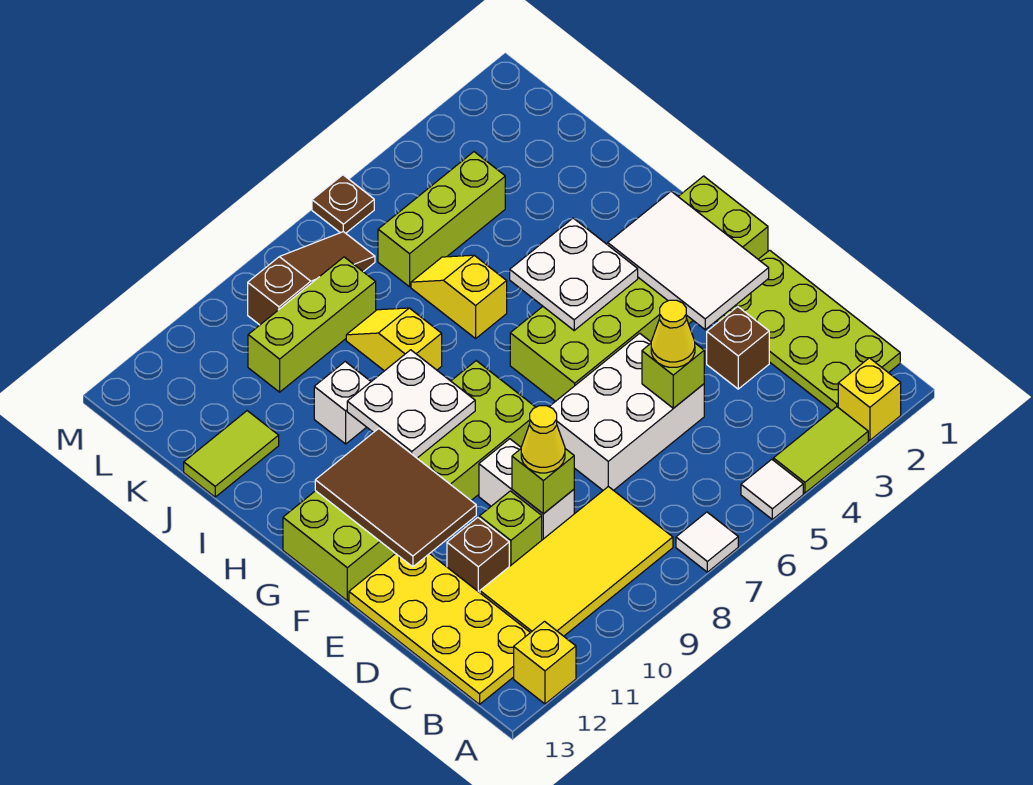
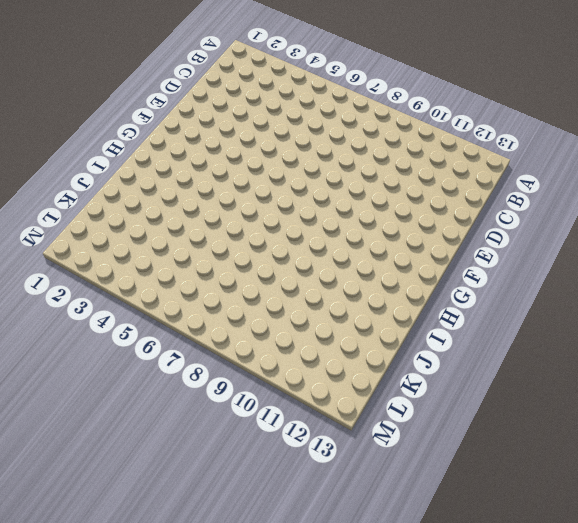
none -> yellow 1x1 brick [838,358,901,440]
none -> lime 1x2 tile [773,407,868,493]
none -> white 1x1 tile [741,459,803,519]
none -> white 1x1 tile [676,512,738,572]

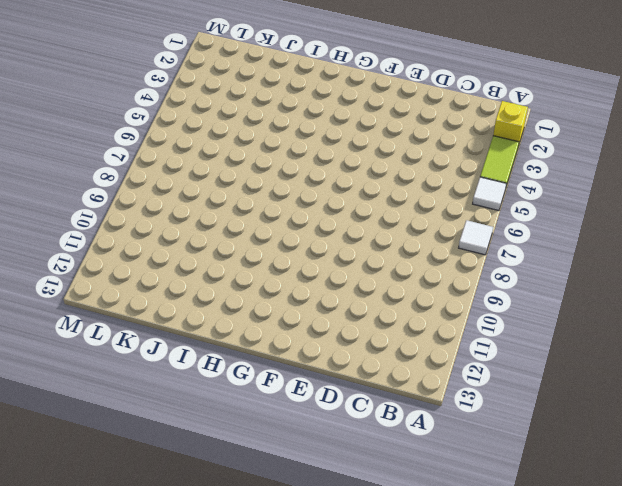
none -> yellow 1x1 brick [514,622,576,704]
none -> lime 2x4 plate [717,250,900,411]
none -> yellow 2x4 tile [480,487,673,636]
none -> yellow 2x4 plate [349,554,530,704]

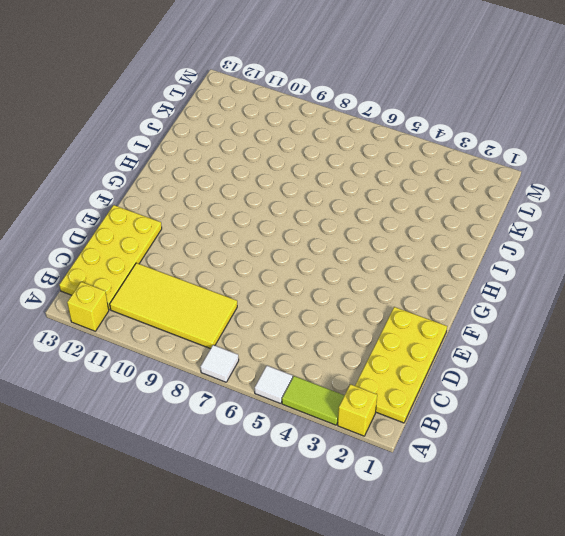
yellow 2x4 plate [355,307,447,423] -> lime 2x4 plate [717,250,900,411]
none -> brown 1x1 brick [707,307,769,389]
none -> white 2x3 brick [549,333,704,490]
none -> white 1x2 brick [479,439,574,540]
none -> lime 1x1 brick [479,491,542,567]

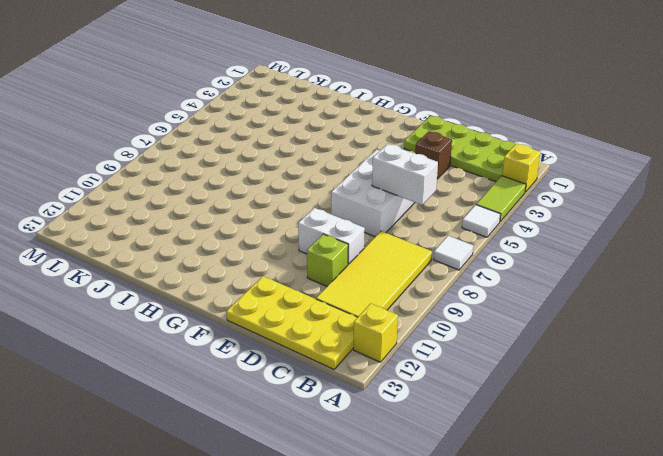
white 1x2 brick [372,144,438,205] -> none
none -> brown 1x1 brick [447,518,509,593]
none -> lime 2x6 brick [510,176,768,401]
none -> lime 2x6 brick [283,361,536,601]
none -> yellow 1x2 slope [411,255,507,338]

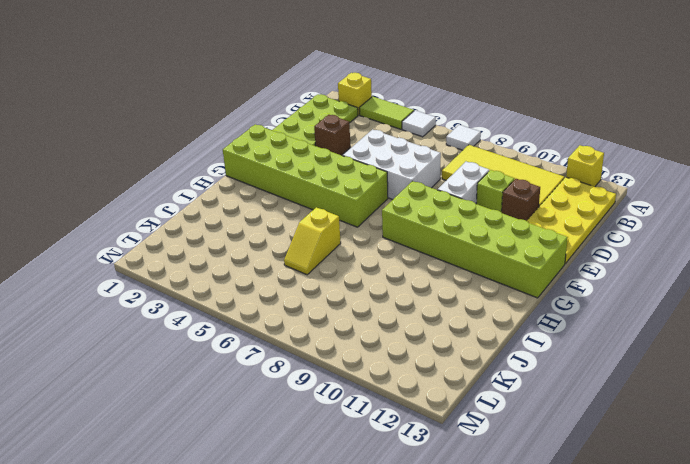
none -> yellow 1x2 slope [346,308,442,371]
none -> white 1x1 brick [314,362,371,444]
none -> lime 1x2 tile [184,411,279,497]
none -> lime 1x3 brick [378,152,505,287]

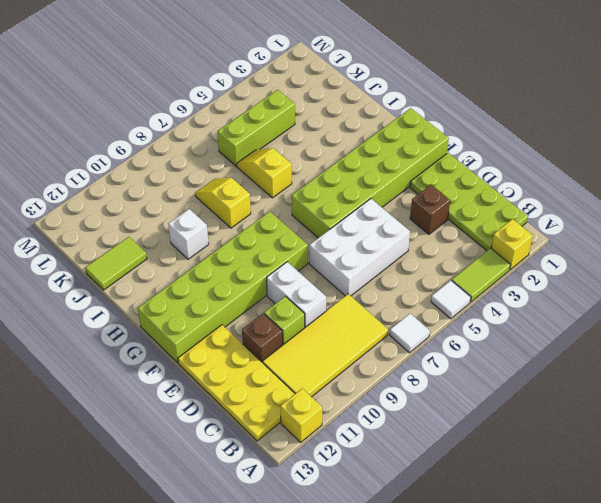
none -> lime 1x3 brick [248,257,376,392]
none -> brown 1x3 slope [248,232,375,325]
none -> brown 1x1 plate [312,175,374,233]
none -> lime 1x1 brick [642,343,704,408]

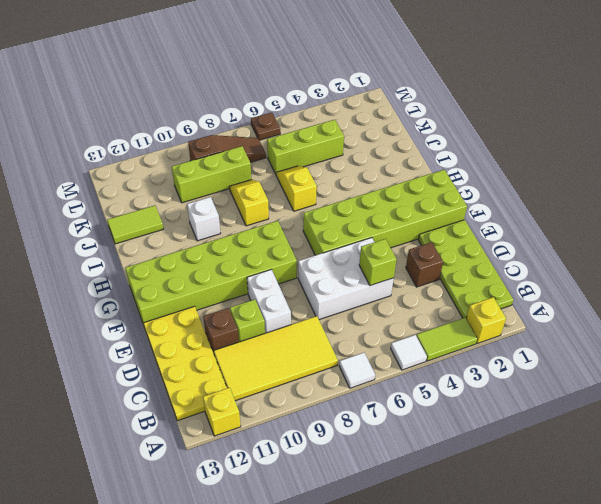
none -> lime 1x1 brick [512,449,574,514]
none -> white 2x3 tile [608,191,769,330]
none -> brown 2x3 tile [315,429,476,567]
none -> white 2x2 plate [510,218,638,330]

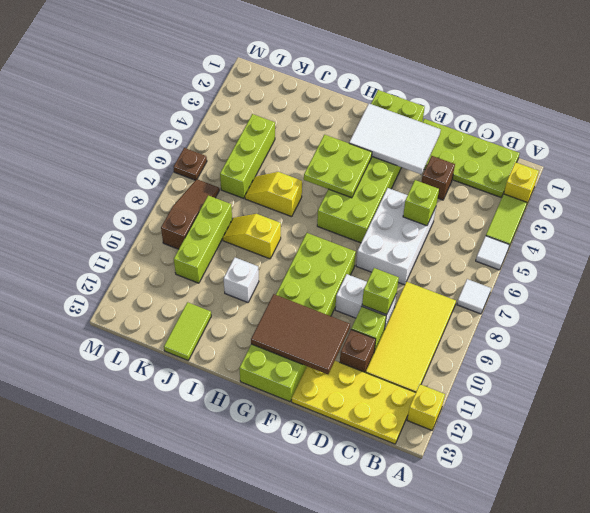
lime 2x2 plate [304,135,372,198] -> white 2x2 plate [510,218,638,330]
none -> white 2x2 plate [347,350,475,458]
none -> yellow 1x1 cone [651,300,695,367]
none -> yellow 1x1 cone [521,406,565,473]

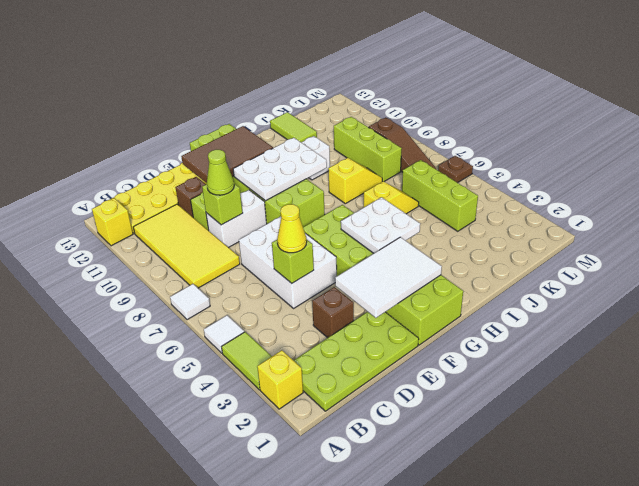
lime 1x1 cone [207,150,234,195] -> yellow 1x1 cone [521,406,565,473]
white 2x3 plate [233,138,327,201] -> white 2x2 plate [347,350,475,458]

